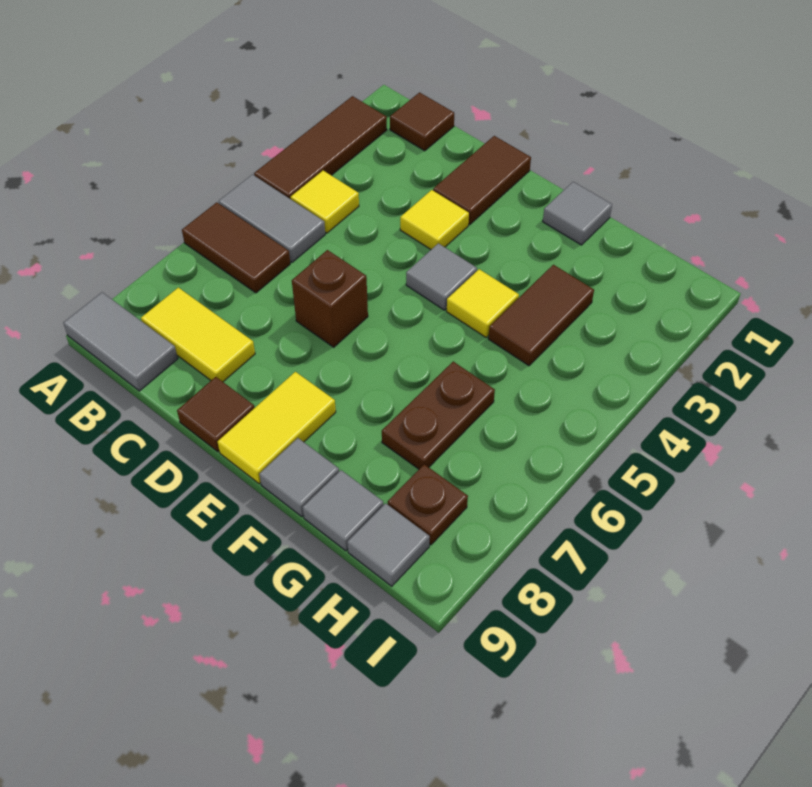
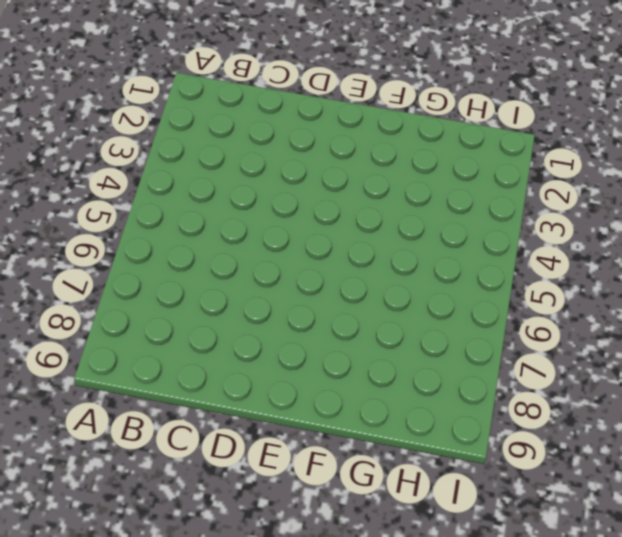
none -> brown 1x3 tile [254,96,387,199]
none -> grey 1x2 tile [219,175,325,262]
none -> brown 1x2 tile [182,202,290,293]

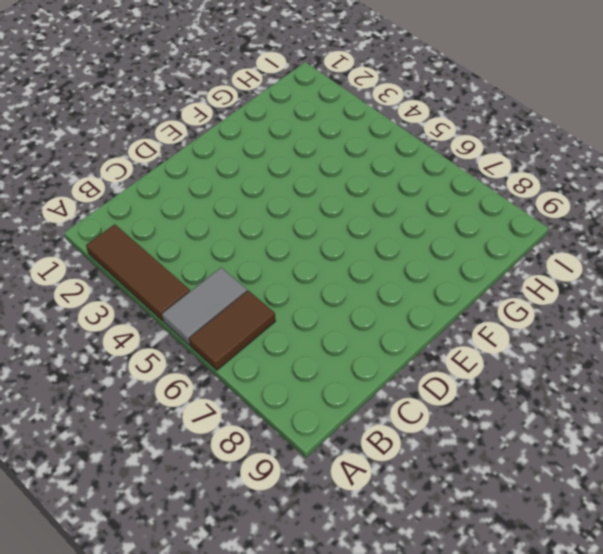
none -> grey 1x2 tile [63,292,178,391]
none -> brown 1x1 tile [390,93,454,151]
none -> yellow 1x1 tile [291,171,359,233]

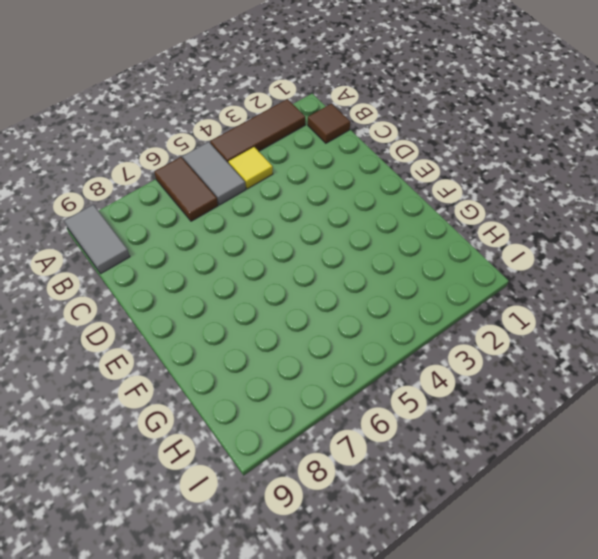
none -> yellow 1x2 tile [141,288,255,382]
none -> brown 1x2 tile [433,136,531,225]
none -> yellow 1x1 tile [400,190,469,249]

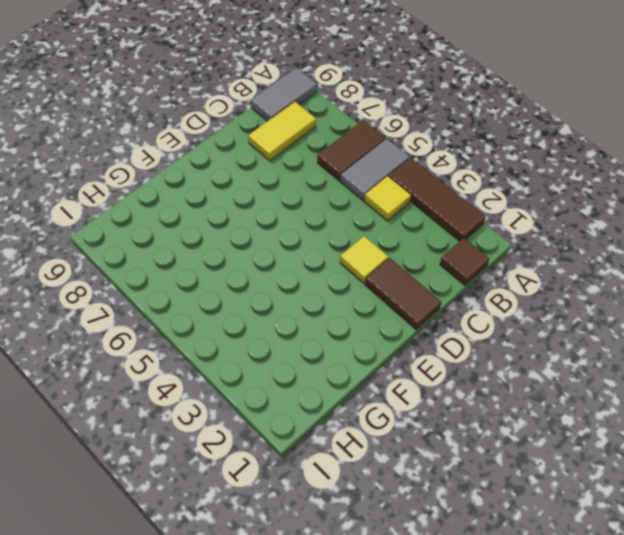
none -> brown 1x1 brick [292,250,368,347]
none -> brown 1x1 tile [177,377,255,452]
none -> grey 1x1 tile [406,243,477,310]

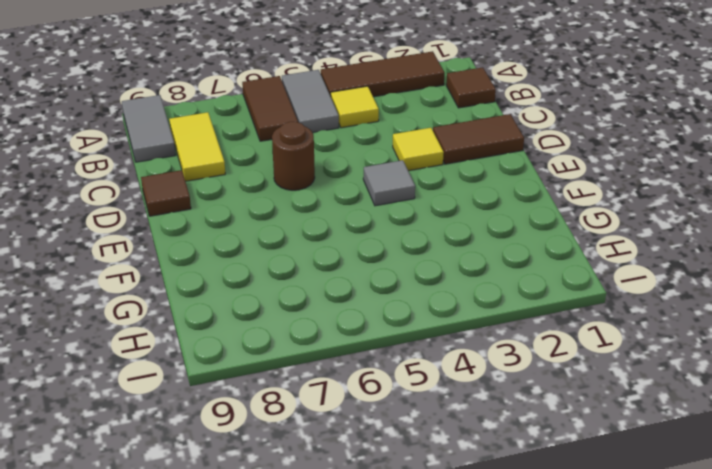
brown 1x1 round brick [272,122,315,190] -> brown 1x1 brick [292,250,368,347]
none -> yellow 1x2 tile [218,372,336,484]
none -> grey 1x1 tile [543,182,612,245]
none -> yellow 1x1 tile [447,269,519,337]

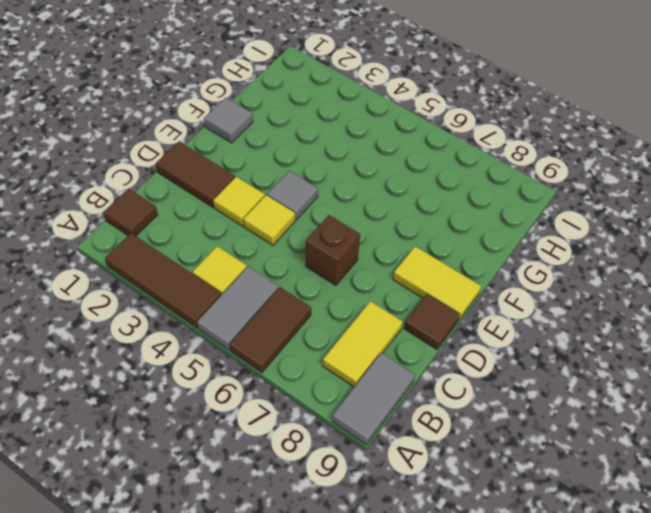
yellow 1x1 tile [243,195,295,245] -> yellow 1x1 tile moved to [447,269,519,337]
none -> grey 1x1 tile [259,438,339,517]
none -> brown 1x2 tile [488,265,594,366]
none -> brown 1x2 plate [382,362,495,469]

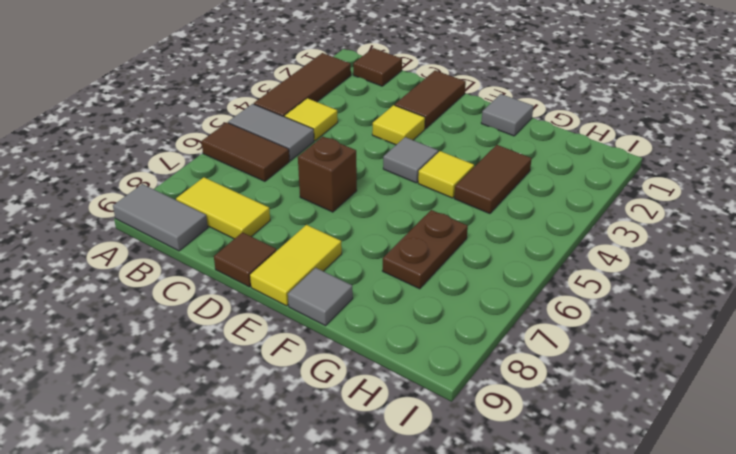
none -> grey 1x1 tile [303,470,384,551]
none -> brown 1x1 plate [388,464,468,545]
none -> grey 1x1 tile [347,503,430,586]

